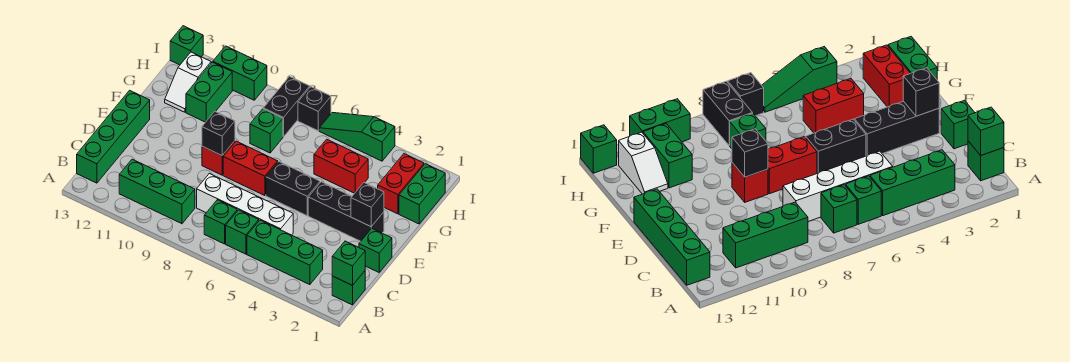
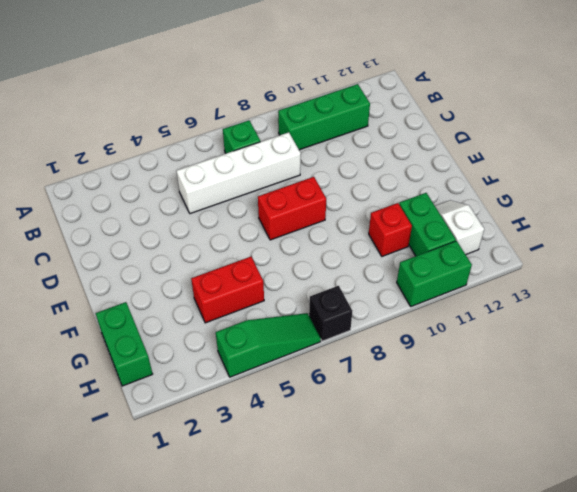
red 1x1 brick [369,203,412,256] -> red 1x1 brick moved to [202,141,235,175]
none -> green 1x1 brick [332,271,365,305]
none -> green 1x3 brick [247,220,323,285]
none -> green 1x1 brick [226,210,259,254]

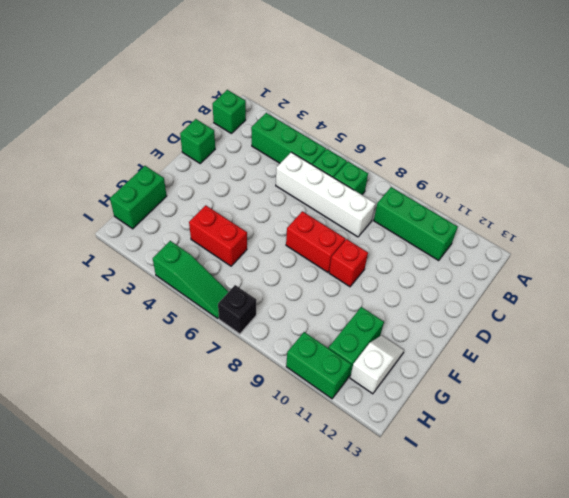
none -> green 1x4 brick [77,90,150,183]
none -> black 1x3 brick [308,182,384,241]
none -> black 1x2 brick [266,162,320,216]

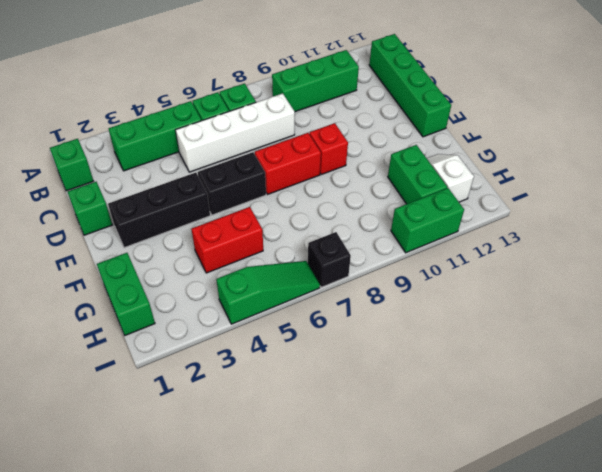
none -> red 1x2 brick [378,154,424,214]
none -> green 1x1 brick [250,109,283,153]
none -> black 1x2 brick [263,77,310,137]

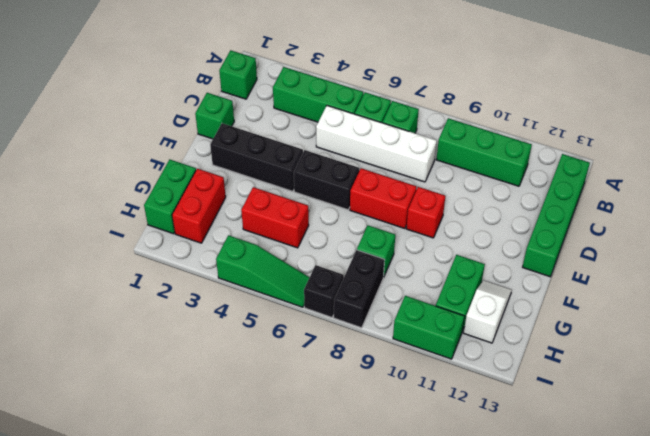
none -> green 1x1 brick [170,26,203,65]
none -> green 1x1 brick [332,241,365,285]
none -> black 1x1 brick [351,183,384,227]

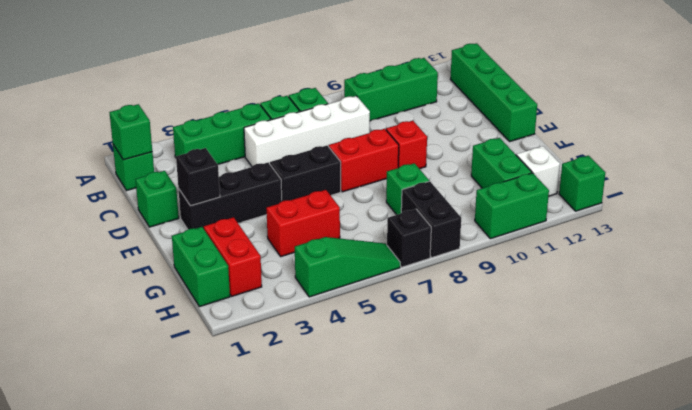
none -> black 1x1 brick [202,112,235,156]

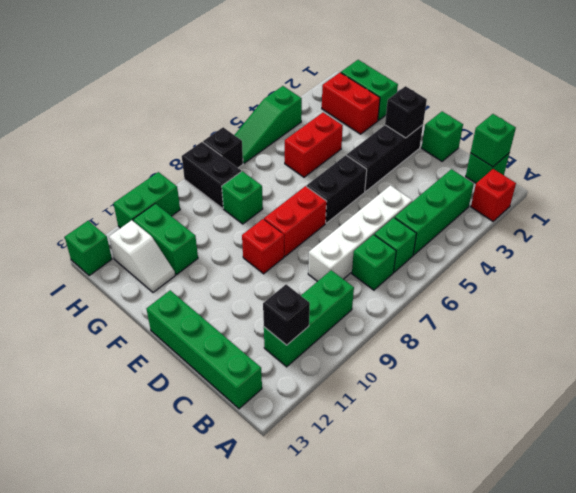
red 1x1 brick [471,169,516,221] -> none
black 1x1 brick [263,284,310,345] -> black 1x1 brick moved to [202,112,235,156]

